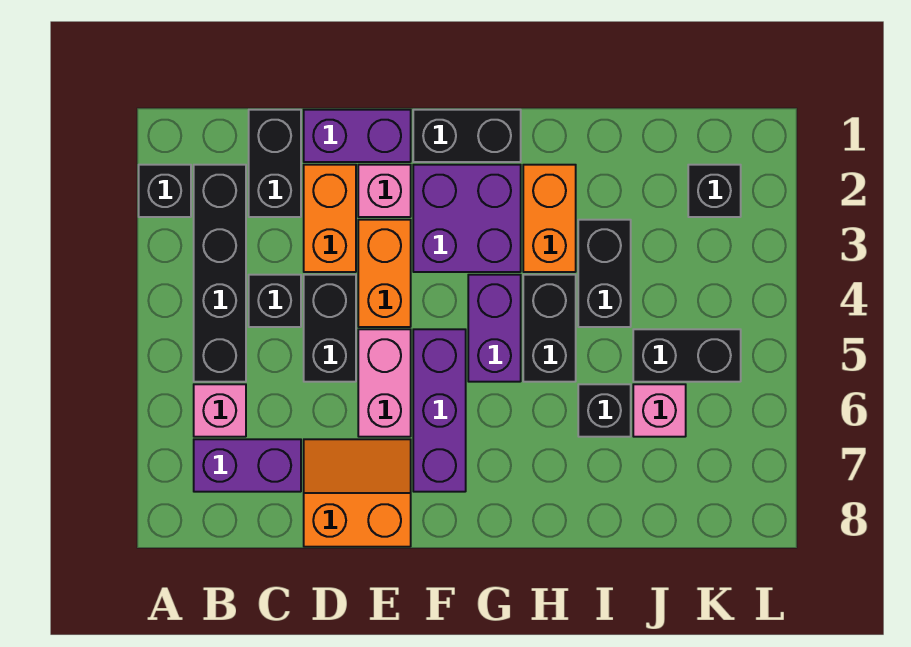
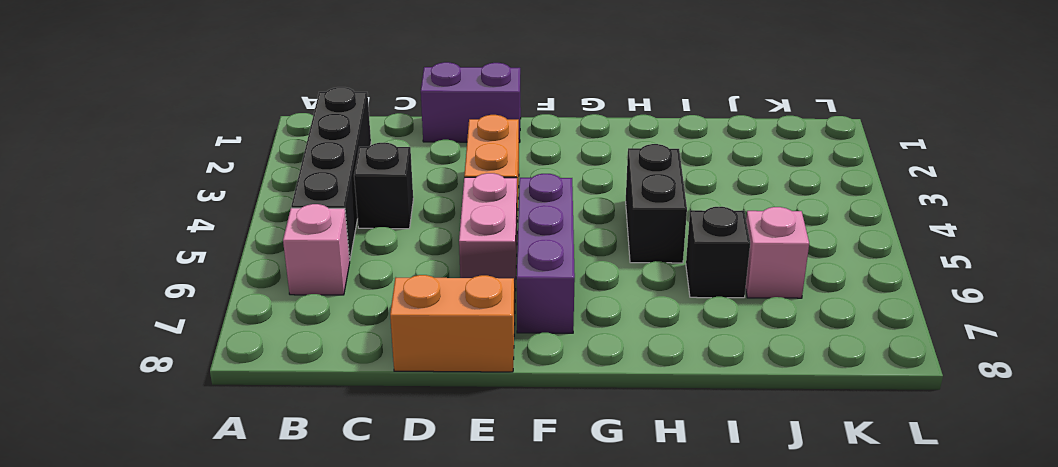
none -> black 1x1 brick [139,165,191,217]
none -> purple 1x2 brick [194,439,301,492]
none -> black 1x2 brick [249,110,301,217]

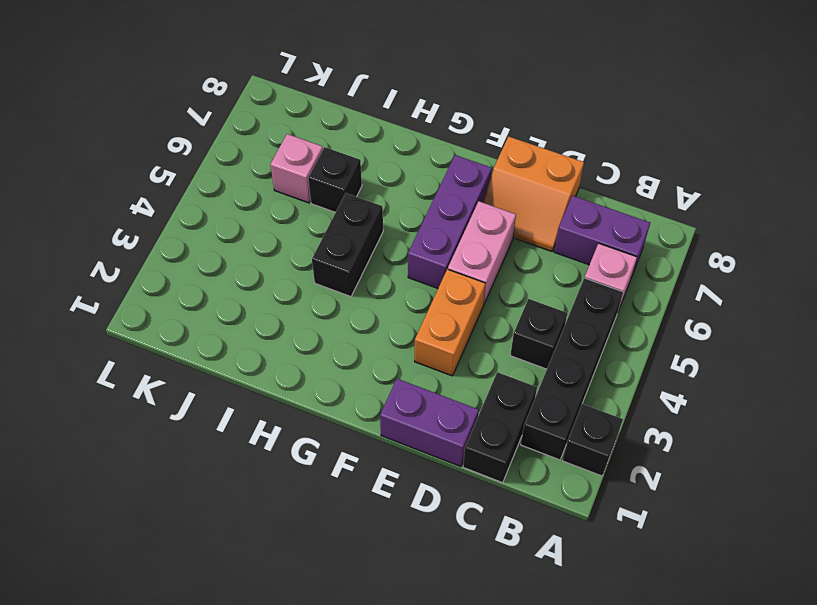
none -> orange 1x2 brick [304,165,356,272]
none -> black 1x2 brick [304,275,356,382]
none -> pink 1x1 brick [358,165,411,217]

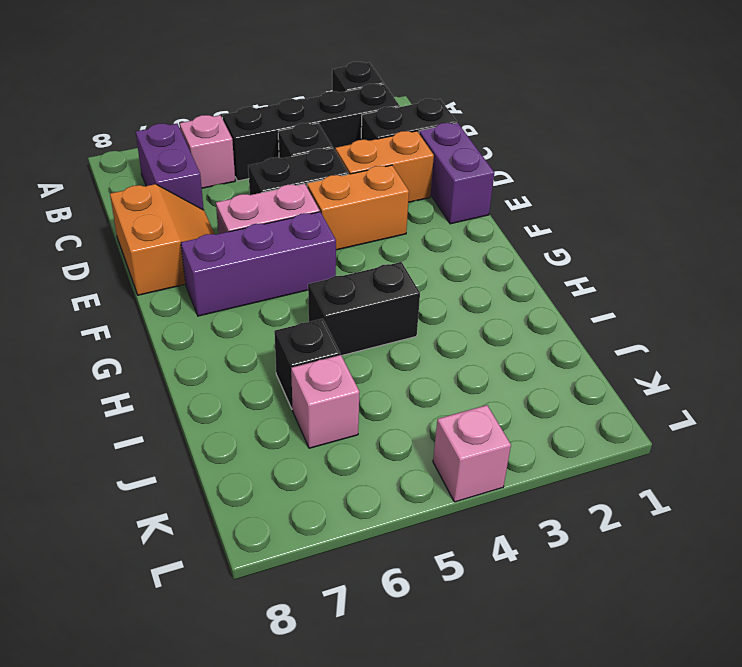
pink 1x1 brick [433,405,511,502] -> pink 1x1 brick moved to [358,165,411,217]
none -> black 1x2 brick [413,110,521,162]
none -> purple 2x2 brick [413,165,521,272]
none -> purple 1x2 brick [468,275,521,382]

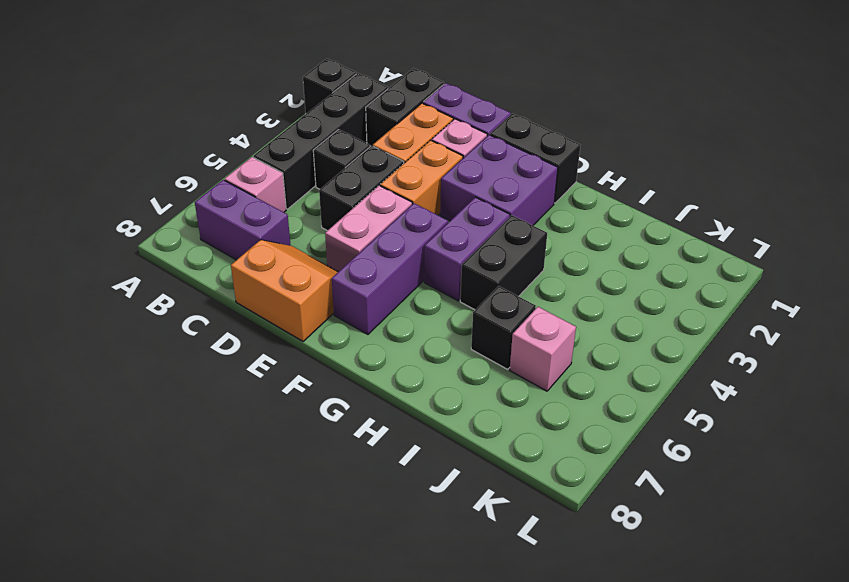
none -> orange 1x2 brick [523,165,576,272]
none -> black 1x2 brick [578,220,631,327]
none -> black 1x2 brick [633,329,741,382]

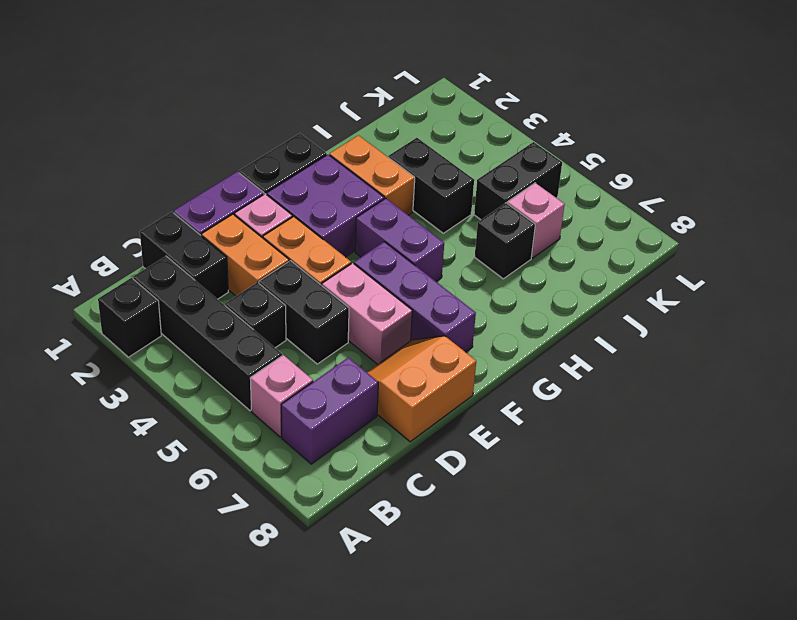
none -> black 1x2 brick [523,275,576,382]
none -> black 1x1 brick [688,165,741,217]

